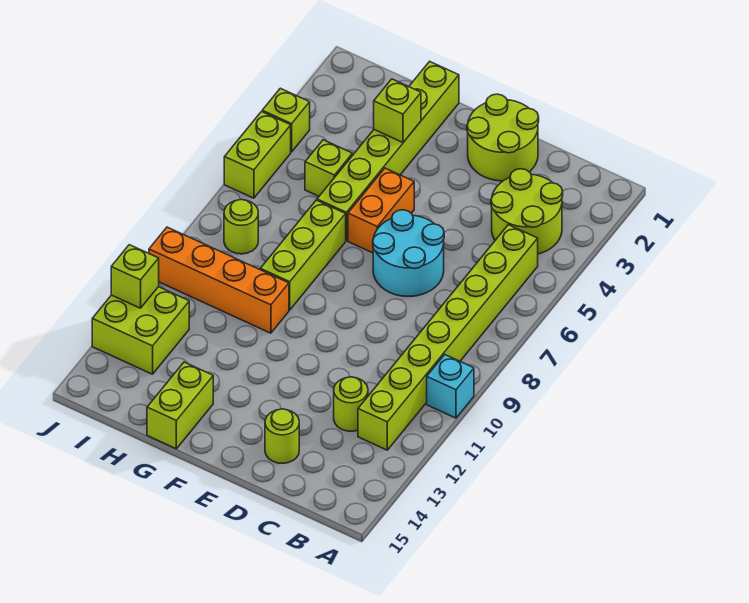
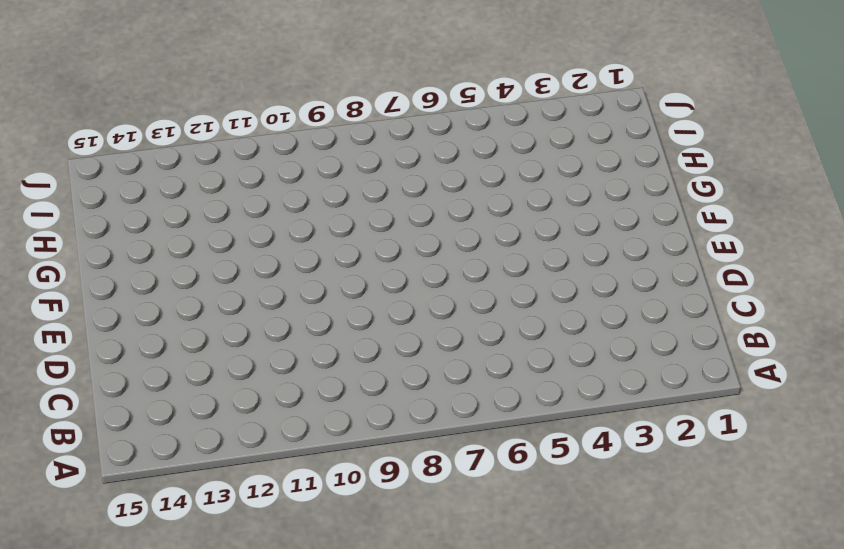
none -> cyan 1x1 brick [427,355,474,418]
none -> lime 2x2 round brick [491,169,563,254]
none -> lime 1x8 brick [358,225,538,450]

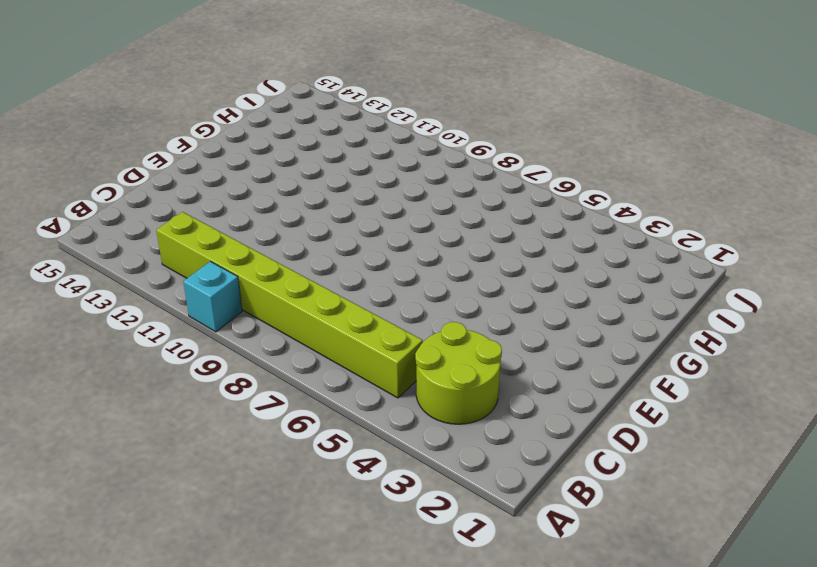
none -> lime 1x1 round brick [334,377,368,431]
none -> lime 2x2 round brick [467,94,539,181]
none -> cyan 2x2 round brick [373,210,444,296]

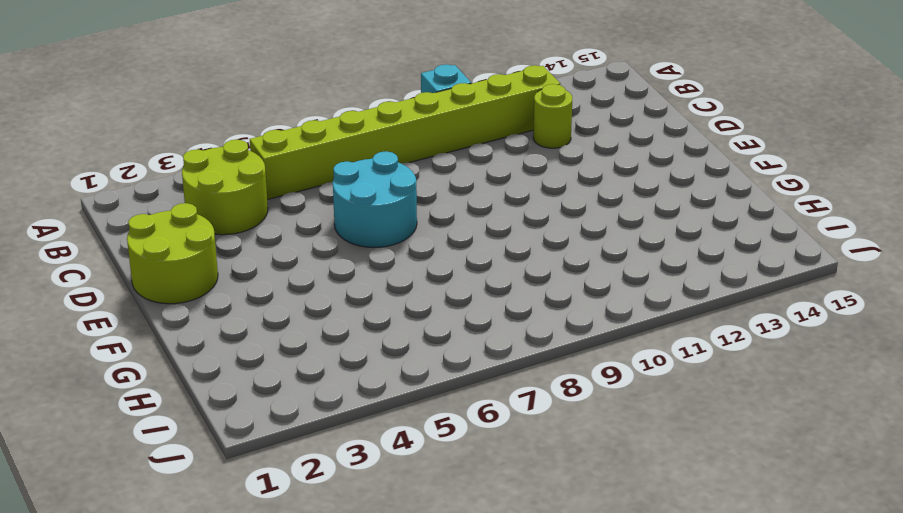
none -> lime 1x1 round brick [265,409,299,463]
none -> orange 1x2 brick [348,168,414,253]
none -> lime 1x6 brick [317,61,459,241]

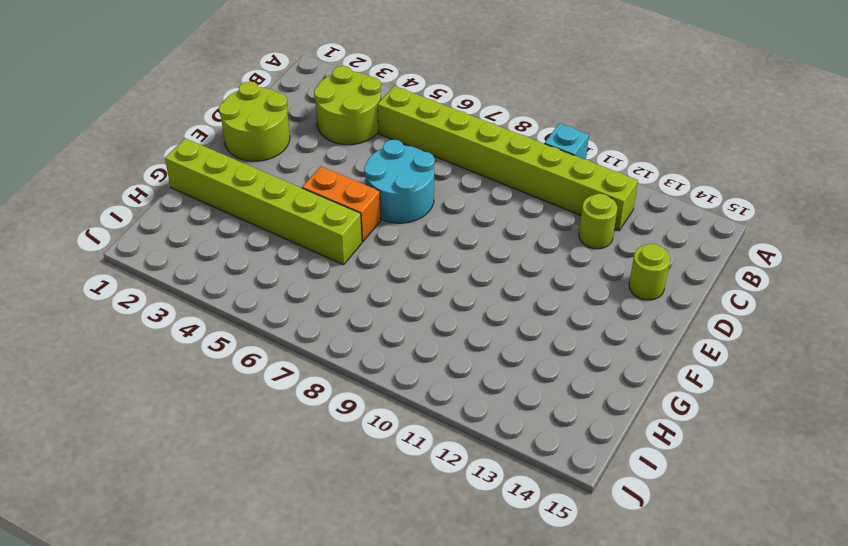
none -> lime 1x3 brick [260,200,346,310]
none -> orange 1x4 brick [149,227,289,333]
none -> lime 1x2 brick [147,362,213,449]

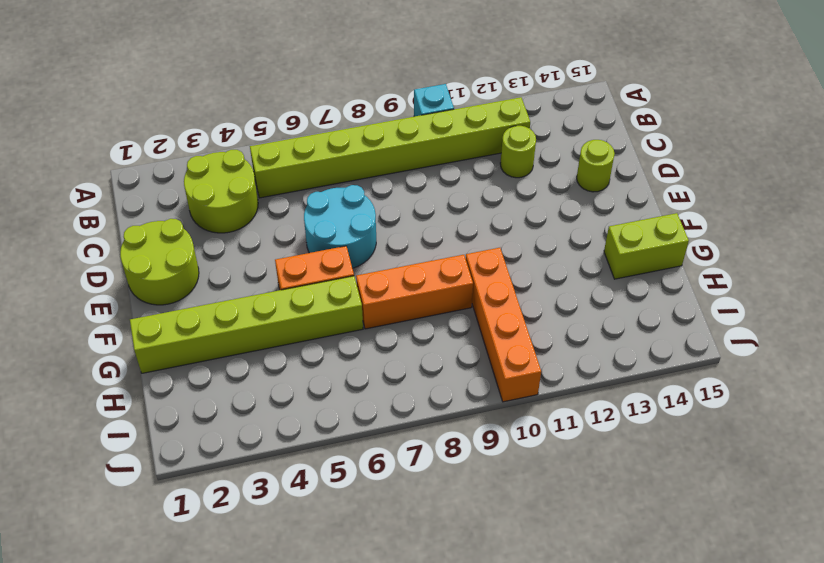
orange 1x3 brick [356,255,473,329] -> lime 1x3 brick [260,200,346,310]
none -> lime 1x1 brick [305,140,352,196]
none -> lime 1x1 round brick [224,200,258,254]
none -> lime 2x2 brick [92,287,189,374]

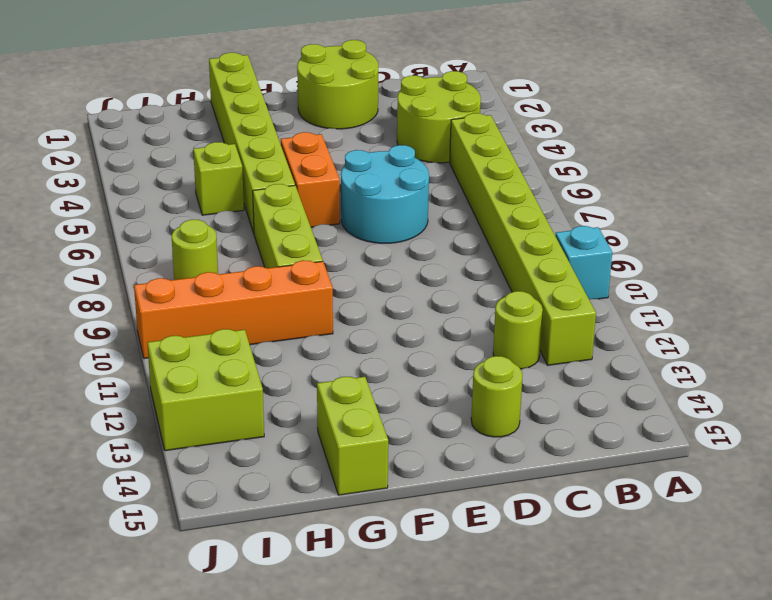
none -> lime 1x1 brick [262,88,310,152]
none -> lime 1x2 brick [224,112,291,198]
none -> lime 1x1 brick [374,79,421,143]

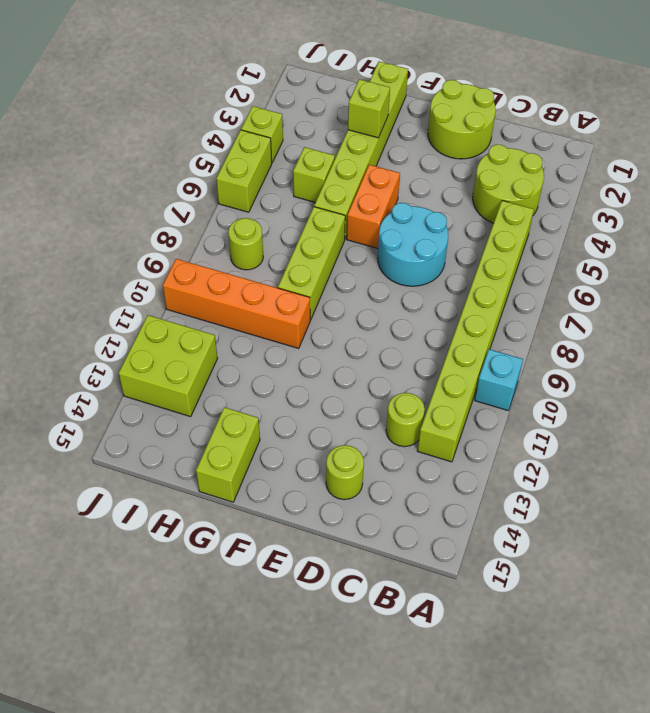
none -> lime 1x1 brick [111,245,159,308]

